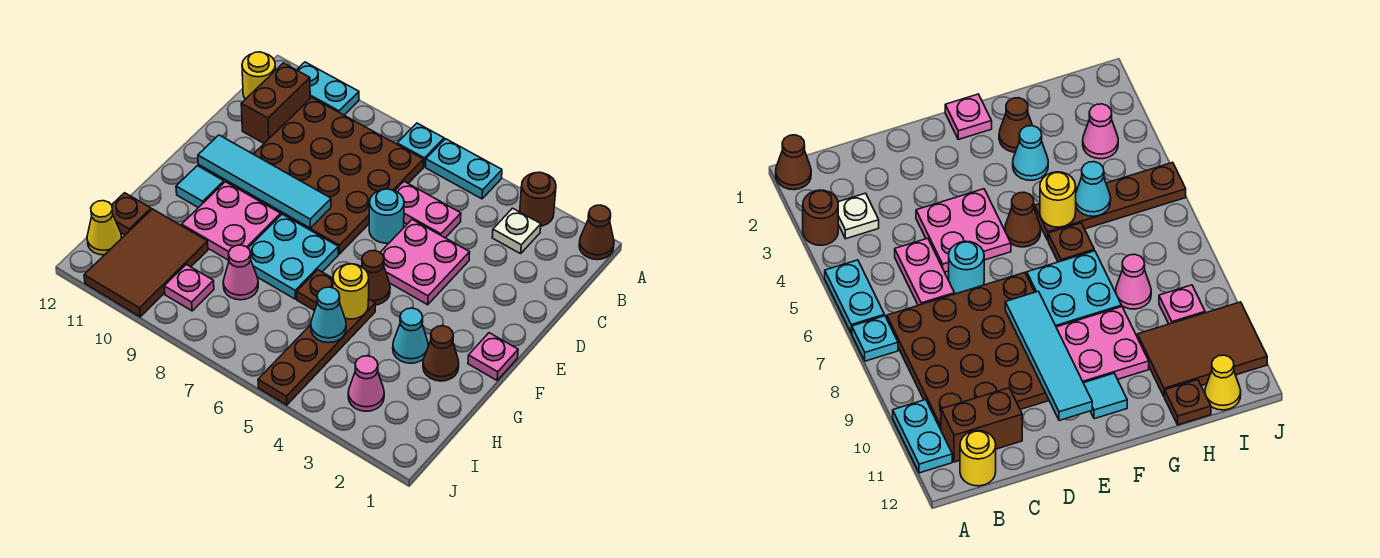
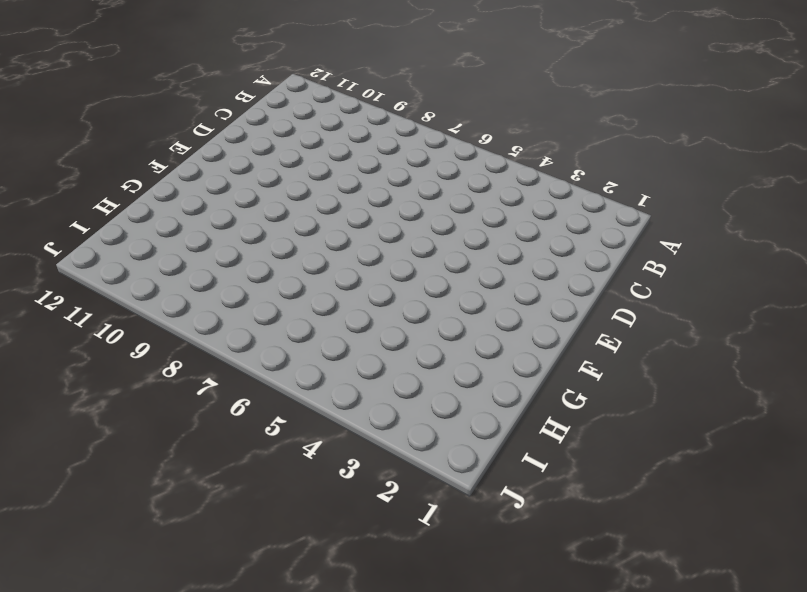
none -> brown 1x1 cone [579,205,614,260]
none -> brown 1x1 round brick [520,172,556,226]
none -> cyan 1x2 plate [426,139,502,199]
none -> cyan 1x1 plate [397,123,444,167]

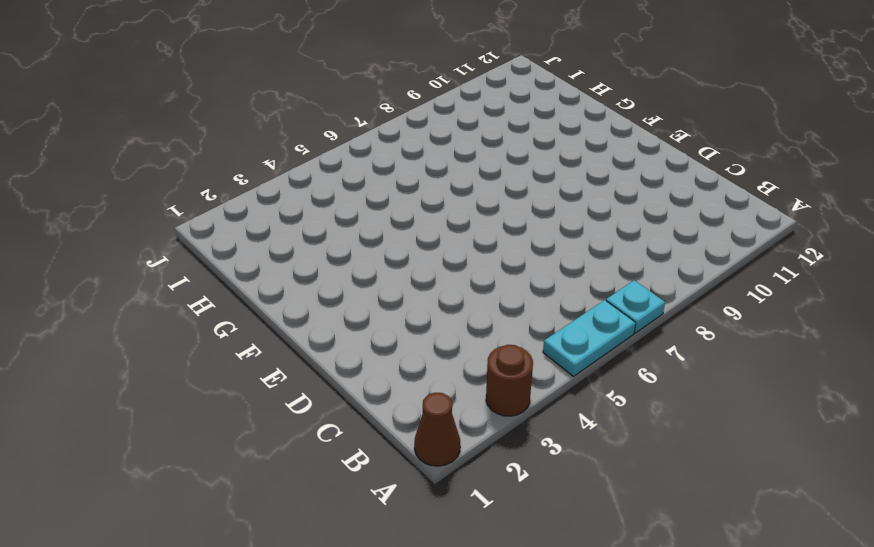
none -> cyan 1x2 plate [297,62,359,115]
none -> white 1x1 plate [492,208,541,254]
none -> brown 4x4 plate [226,97,423,254]
none -> brown 1x2 brick [241,63,310,143]

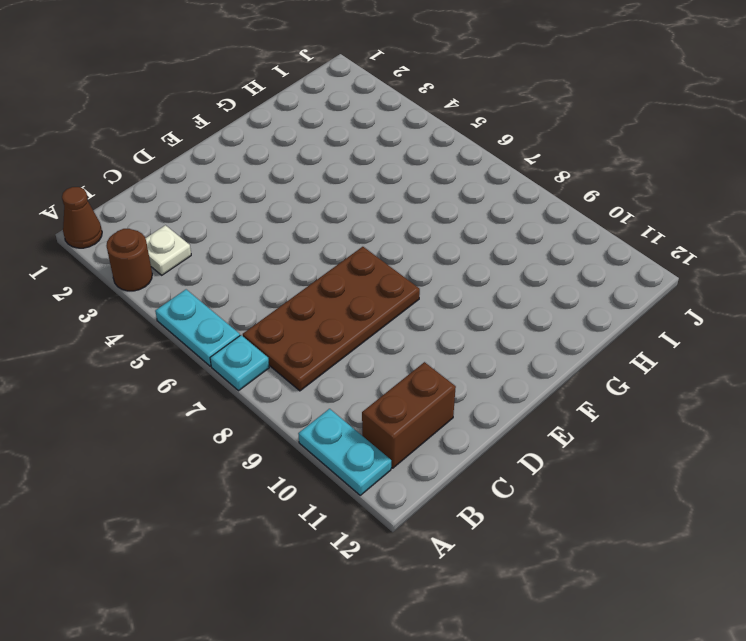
brown 2x4 plate [243,247,420,391] -> brown 4x4 plate [226,97,423,254]
none -> yellow 1x1 round brick [242,52,276,99]
none -> pink 1x2 plate [395,182,461,238]
none -> pink 2x2 plate [380,220,470,305]
none -> cyan 1x1 round brick [369,189,404,243]

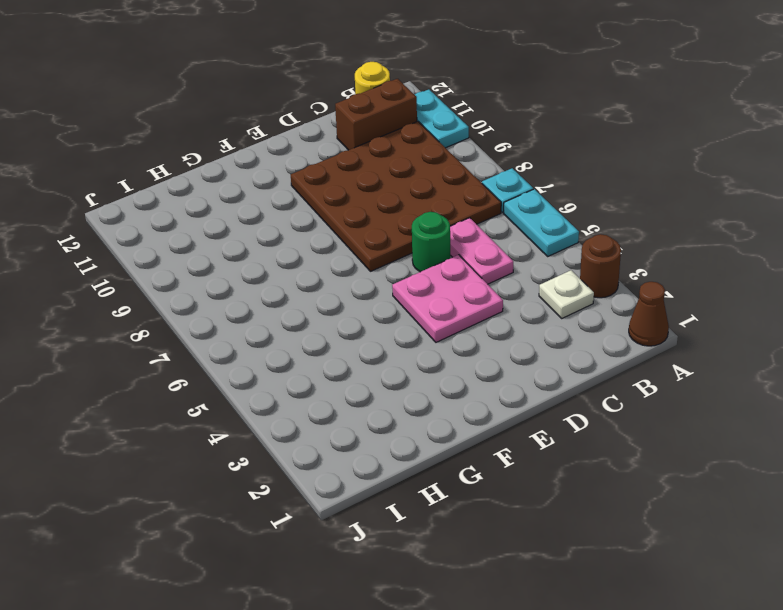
green 1x1 round brick [412,212,450,272] -> cyan 1x1 round brick [369,189,404,243]
none -> pink 1x1 plate [468,333,518,380]
none -> brown 1x1 cone [362,251,390,305]
none -> cyan 2x2 plate [248,214,338,299]
none -> pink 2x2 plate [182,182,281,260]

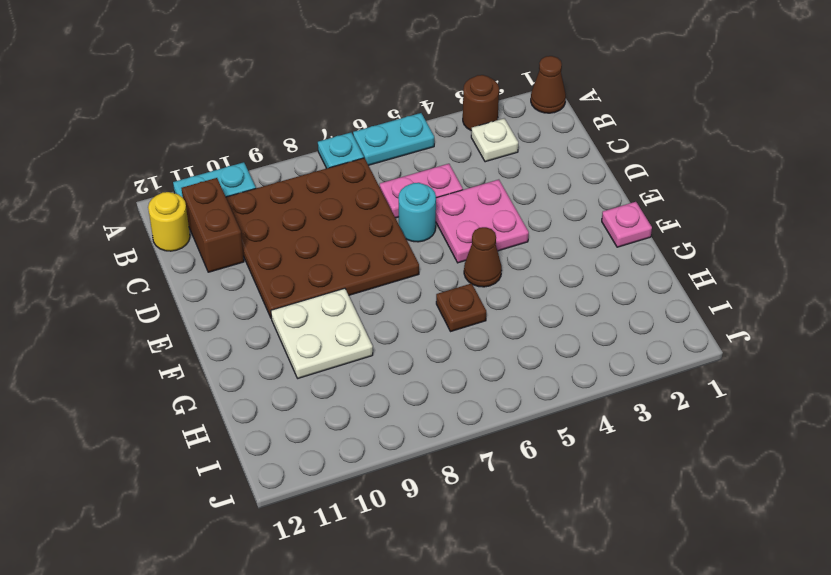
white 2x2 plate [271,288,373,378] -> pink 2x2 plate [182,182,281,260]
none -> cyan 2x2 plate [248,214,338,299]
none -> cyan 1x1 tile [176,166,224,208]
none -> brown 1x1 cone [423,326,459,381]
none -> cyan 1x1 cone [393,308,428,363]

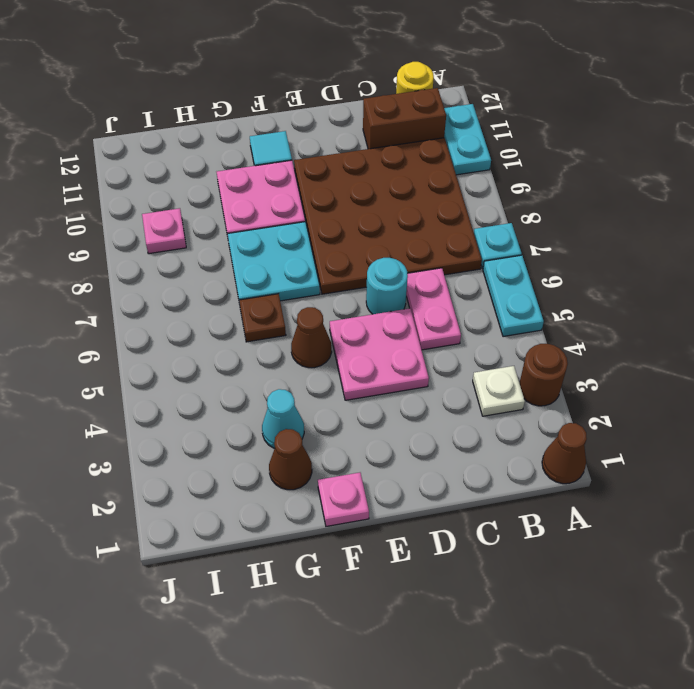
none -> brown 1x4 plate [258,299,375,405]
none -> pink 1x1 cone [223,245,258,300]
none -> brown 2x3 tile [84,209,208,317]
none -> brown 1x1 plate [112,193,151,235]

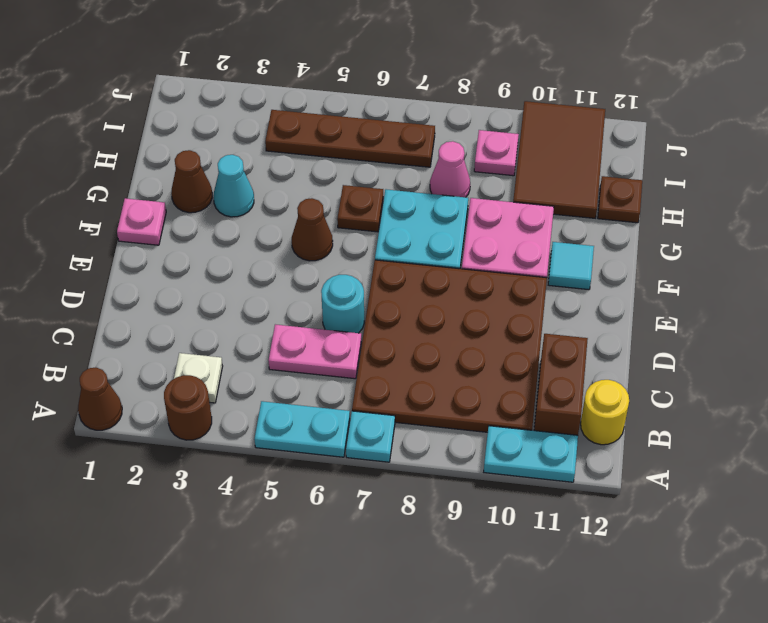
brown 1x4 plate [265,110,435,167] -> brown 1x4 plate turned to [258,299,375,405]
none -> pink 2x2 plate [380,220,470,305]
none -> pink 1x1 cone [348,356,384,411]
none -> yellow 1x1 cone [87,201,122,255]
none -> cyan 1x4 tile [198,135,331,228]

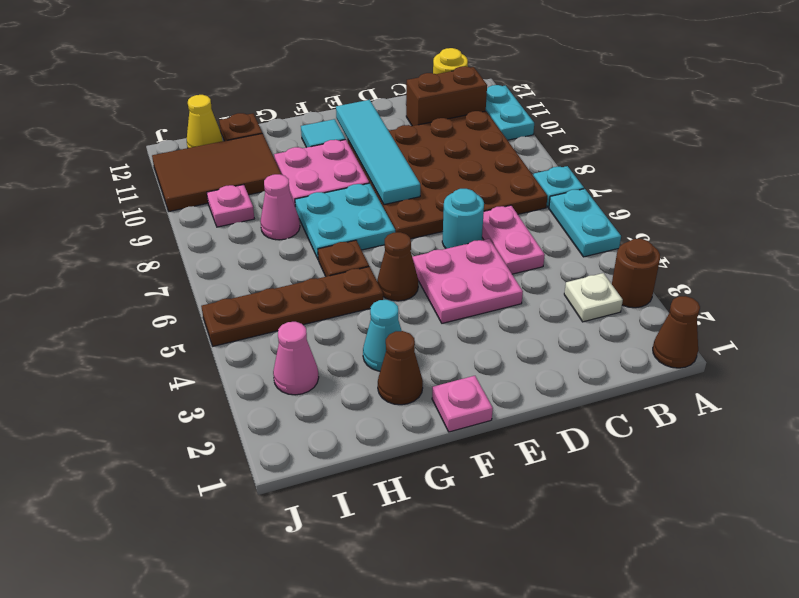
none -> yellow 1x1 round brick [333,264,369,319]
none -> cyan 1x1 cone [311,287,346,343]

